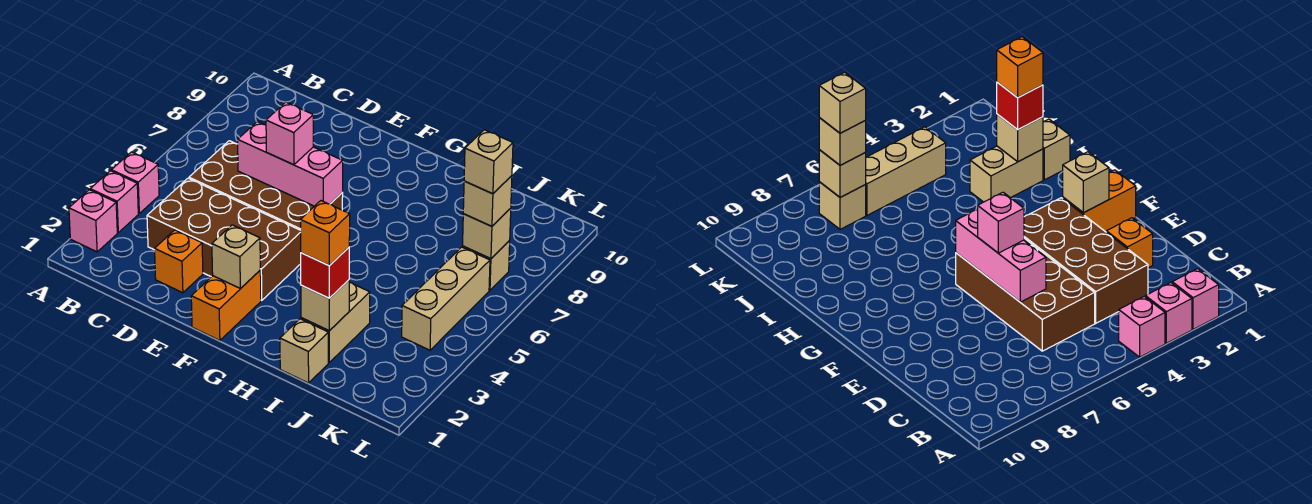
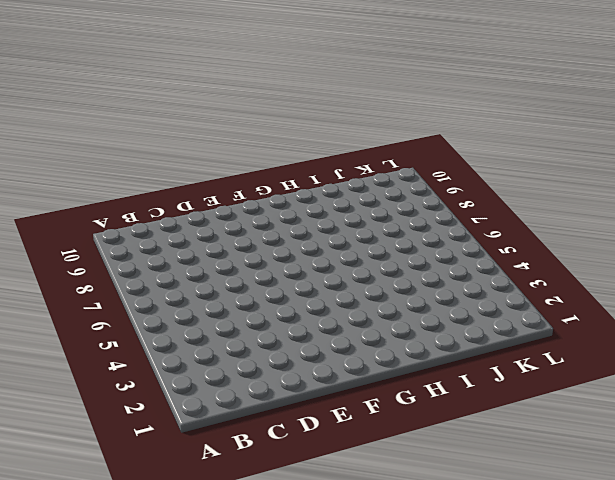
none -> pink 1x1 brick [69,190,117,252]
none -> pink 1x1 brick [90,171,138,232]
none -> pink 1x1 brick [111,152,159,213]

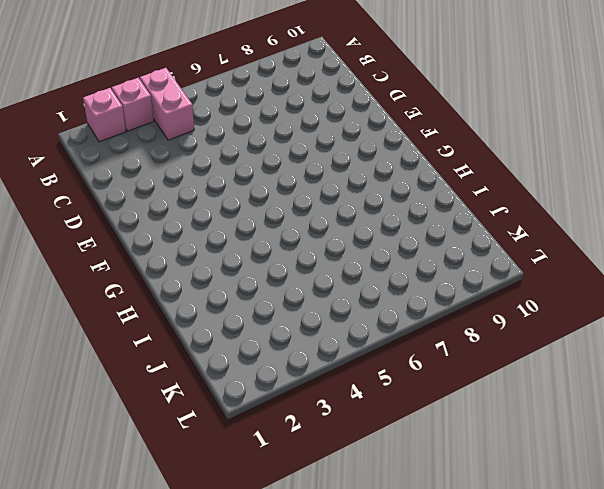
pink 1x2 brick [140,68,194,140] -> pink 1x1 brick [111,152,159,213]
none -> brown 2x4 brick [147,178,301,300]
none -> brown 2x4 brick [189,141,343,230]
none -> orange 1x1 brick [155,230,203,293]

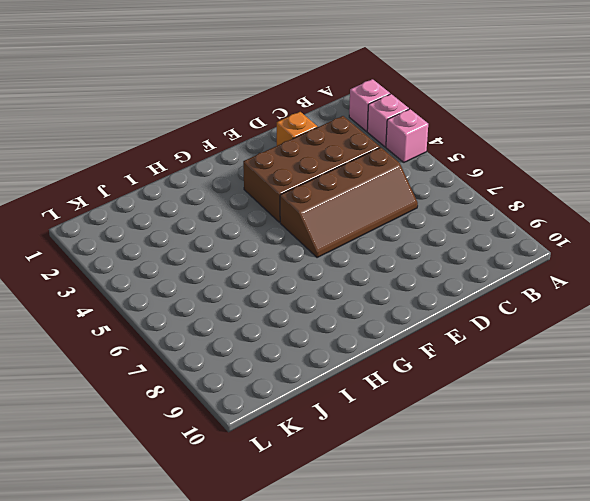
brown 2x4 slope [280,147,418,258] -> brown 2x4 brick [189,141,343,230]
none -> orange 1x2 brick [191,271,261,340]
none -> tan 1x1 brick [280,319,328,383]
none -> tan 1x2 brick [301,282,370,362]

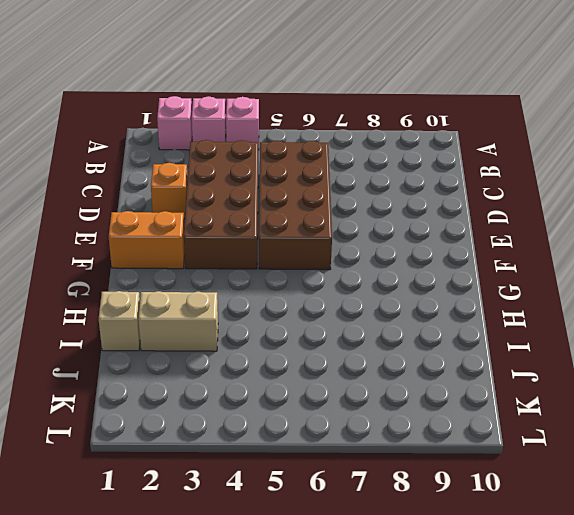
none -> tan 1x3 brick [402,247,490,350]
none -> tan 1x1 brick [463,241,510,290]
none -> pink 1x3 brick [238,122,343,206]

